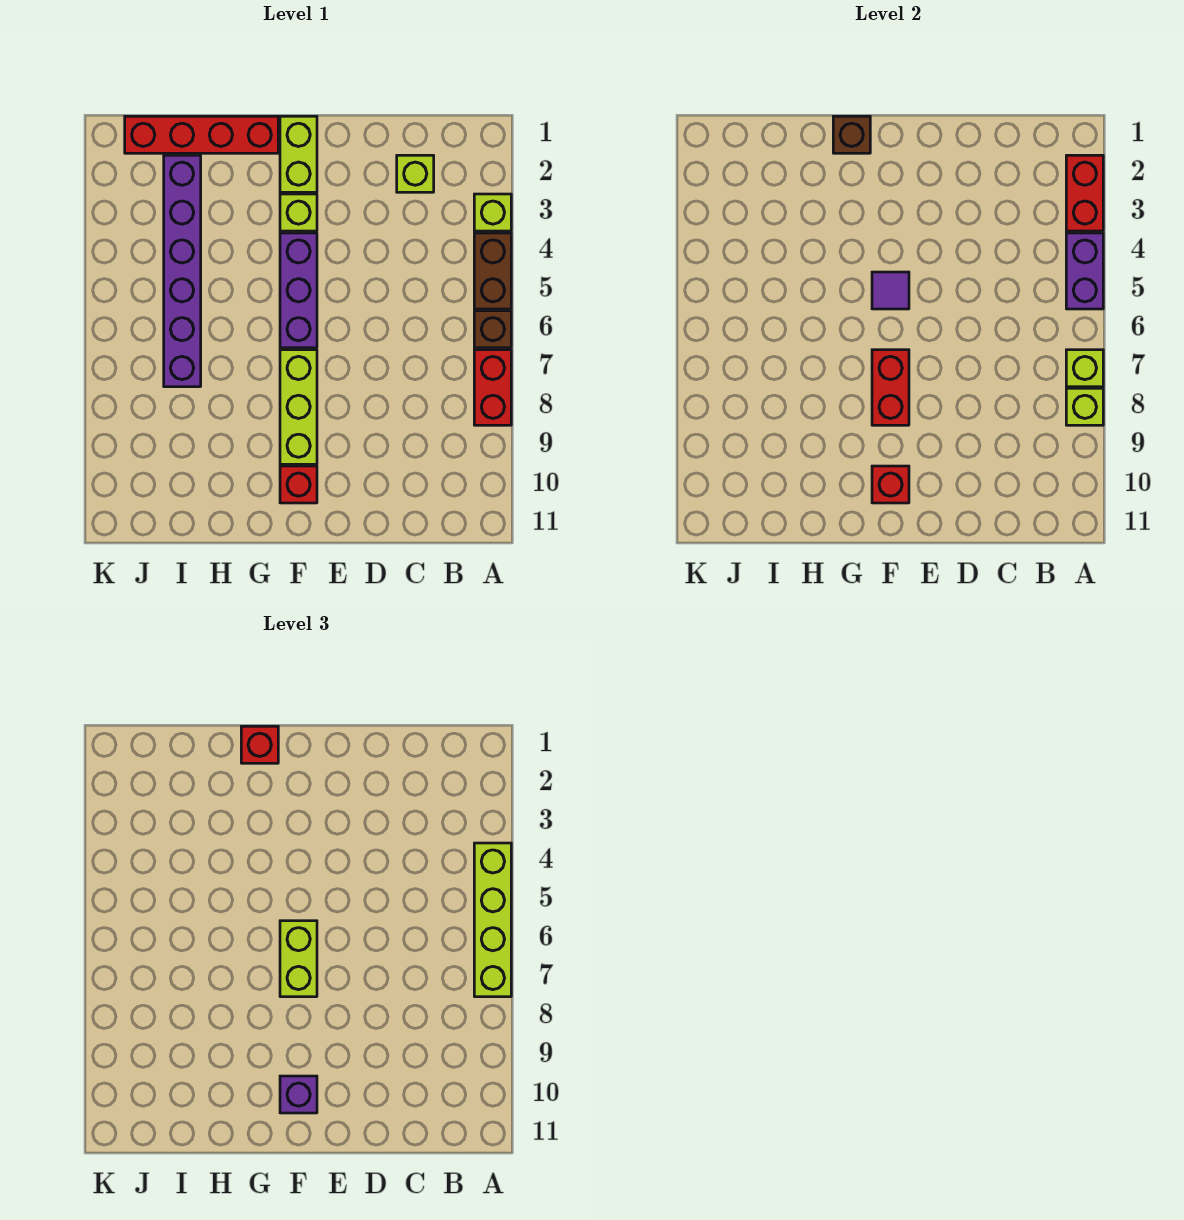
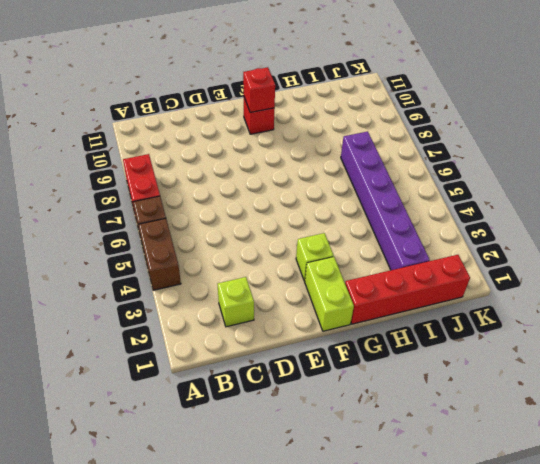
none -> lime 1x1 brick [474,194,511,231]
none -> purple 1x3 brick [280,233,317,348]
none -> lime 1x3 brick [280,350,317,464]

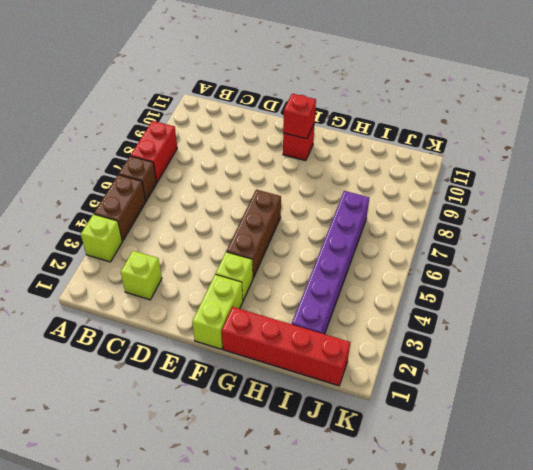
brown 1x3 brick [226,190,281,278] -> purple 1x3 brick [280,233,317,348]
none -> lime 1x3 brick [280,350,317,464]
none -> red 1x2 brick [1066,155,1103,231]
none -> purple 1x2 brick [1066,233,1103,309]

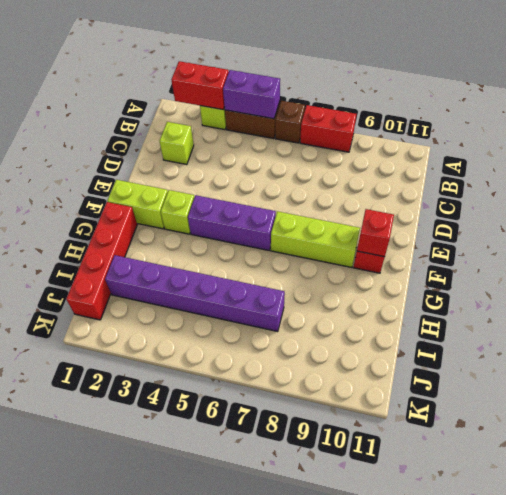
none -> lime 1x1 brick [1066,350,1103,387]
none -> lime 1x1 brick [1066,388,1103,425]
none -> purple 1x1 tile [872,272,909,309]

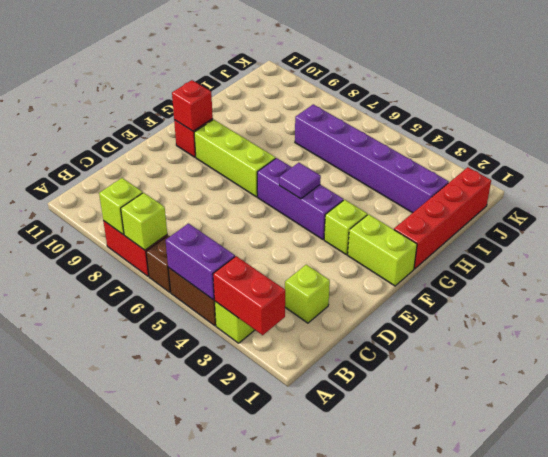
none -> red 1x2 brick [872,350,909,425]
none -> brown 1x1 brick [833,116,870,153]
none -> lime 1x4 brick [474,843,511,997]

